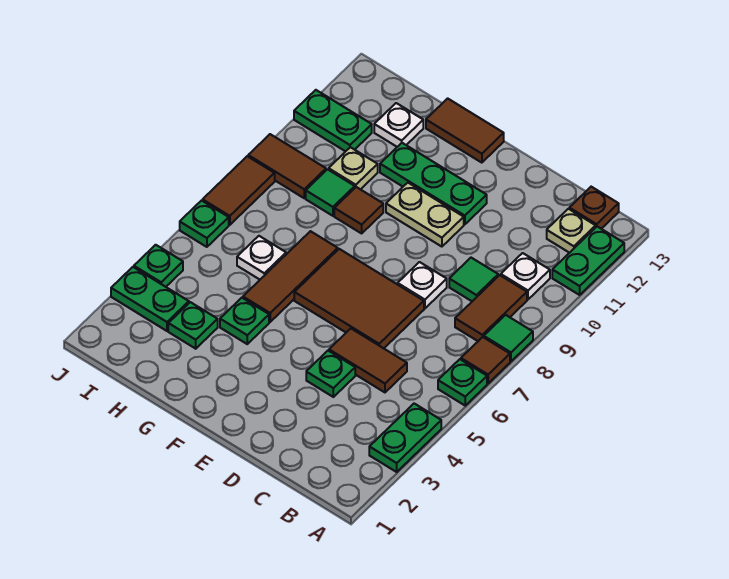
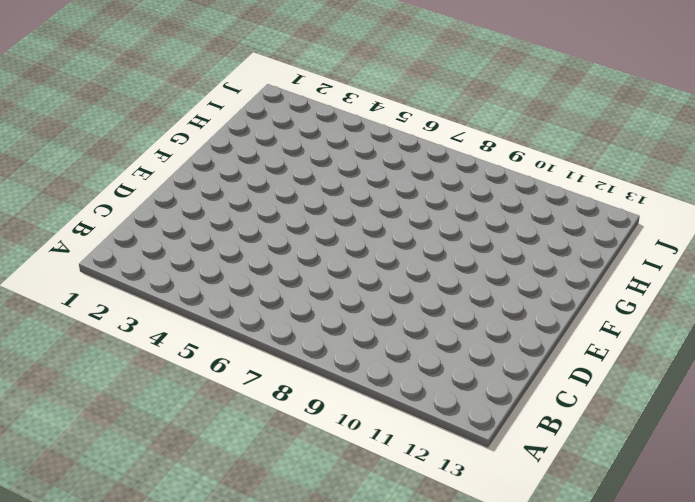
none -> green 1x2 plate [369,404,441,472]
none -> green 1x1 plate [438,359,487,405]
none -> brown 1x1 tile [461,337,510,383]
none -> green 1x1 tile [484,315,533,361]

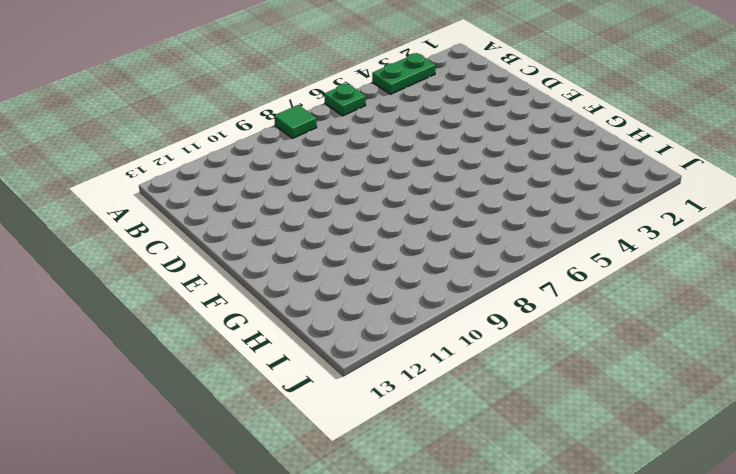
none -> brown 1x1 tile [461,337,510,383]
none -> green 1x2 plate [552,227,624,295]
none -> brown 1x2 tile [455,275,527,341]
none -> white 1x1 plate [501,253,550,299]

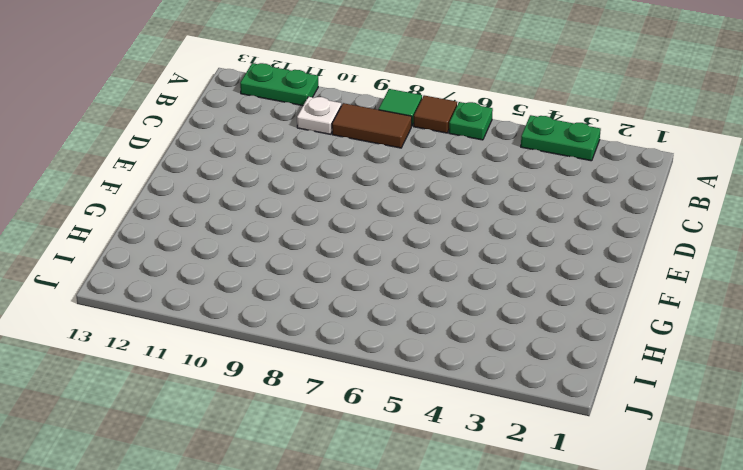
none -> tan 1x1 plate [547,209,596,253]
none -> brown 1x1 plate [569,187,619,229]
none -> brown 1x2 tile [329,329,407,392]
none -> green 1x1 tile [449,258,498,301]

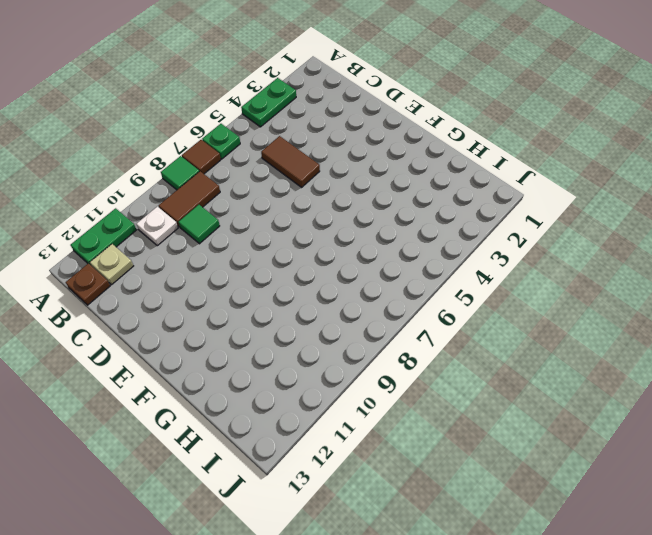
none -> green 1x1 plate [306,351,355,397]
none -> brown 2x3 tile [294,249,424,348]
none -> white 1x1 plate [398,262,447,308]
none -> tan 1x2 plate [386,183,464,247]

